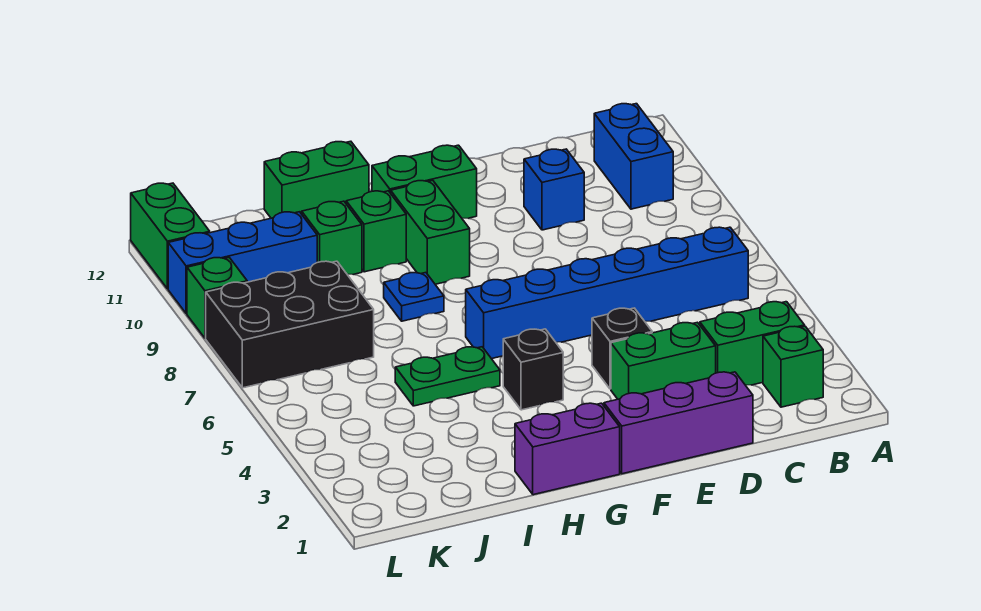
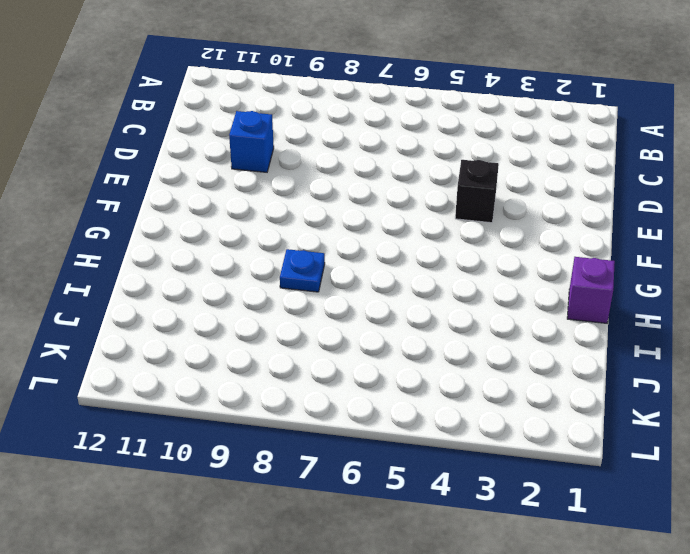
purple 1x1 brick [567,257,615,323] -> purple 1x2 brick [515,403,620,495]
none -> green 1x1 brick [763,326,823,407]
none -> green 1x2 brick [700,302,805,385]
none -> blue 1x6 brick [466,227,748,359]

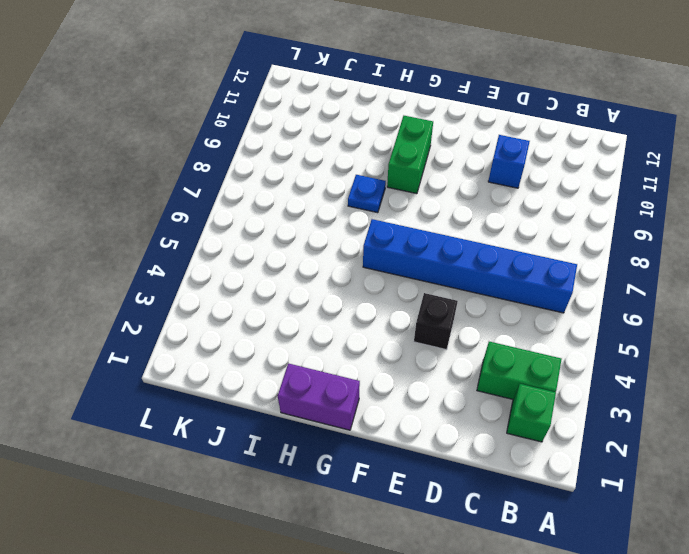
none -> blue 1x2 brick [594,104,673,209]
none -> purple 1x3 brick [604,372,753,474]
none -> green 1x2 brick [611,322,716,399]

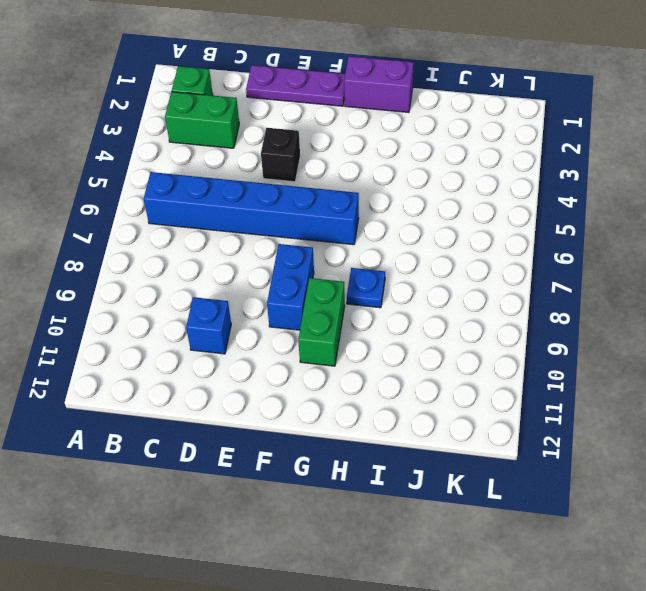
purple 1x3 plate [246,65,345,106] -> purple 1x3 brick [604,372,753,474]
blue 1x2 brick [267,244,314,330] -> blue 1x2 brick moved to [594,104,673,209]
none -> green 1x2 brick [611,322,716,399]
none -> green 1x2 brick [372,145,477,218]
none -> black 1x1 brick [503,329,563,410]

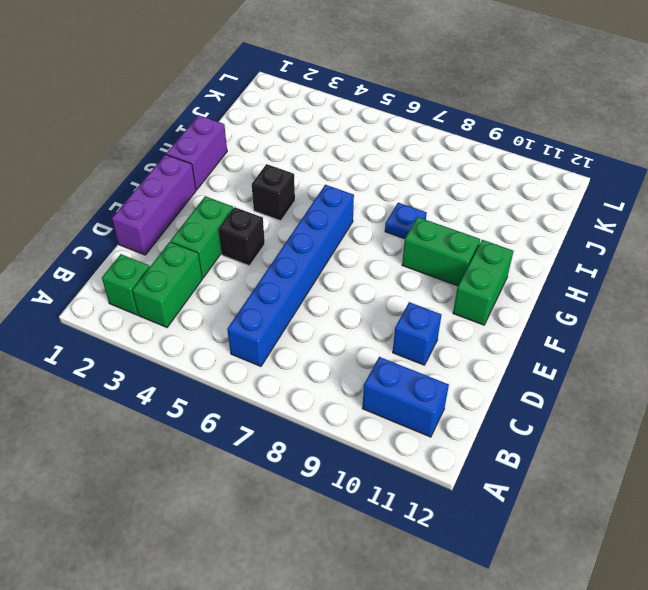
none -> green 1x2 plate [395,347,500,406]
none -> green 1x1 brick [346,191,406,272]
none -> green 1x2 brick [264,141,369,218]

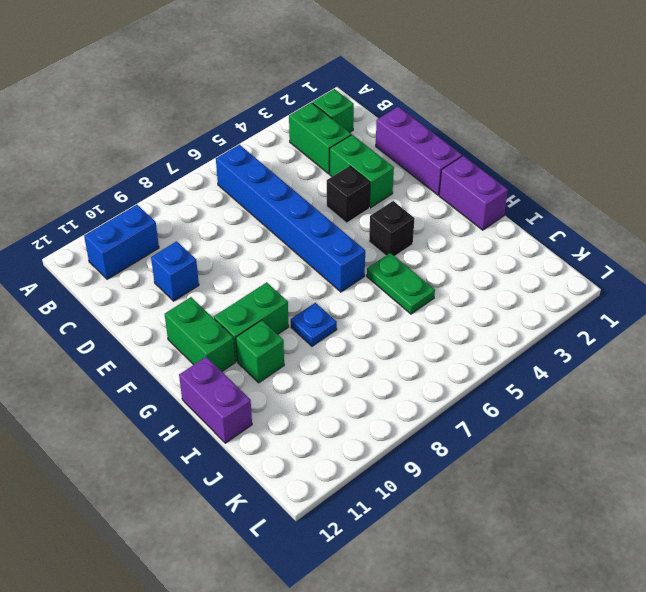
purple 1x2 brick [179,357,252,443] -> green 1x2 brick [264,141,369,218]
none -> green 1x1 brick [302,201,362,275]
none -> black 2x3 brick [206,261,374,388]
none -> blue 1x3 brick [168,212,317,314]

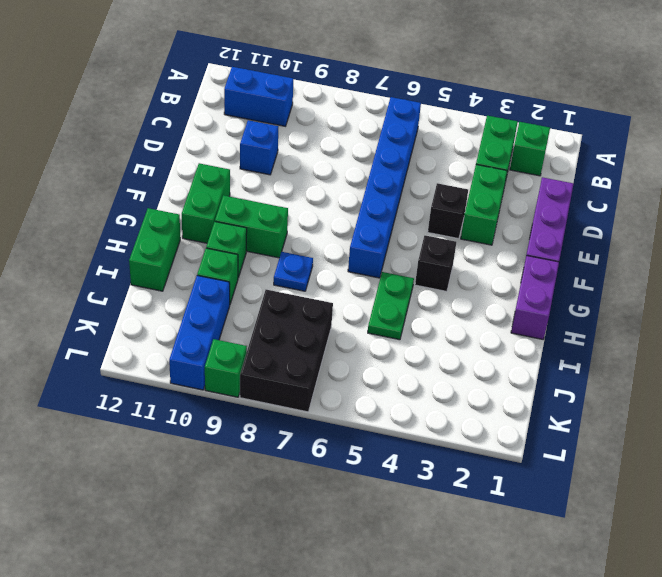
none -> green 1x2 brick [131,183,210,289]

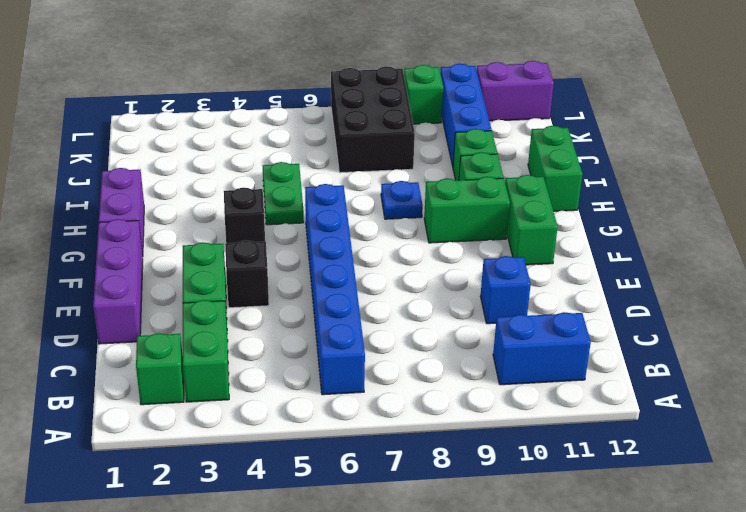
purple 1x2 brick [477,61,554,121] -> green 1x2 brick [131,183,210,289]

